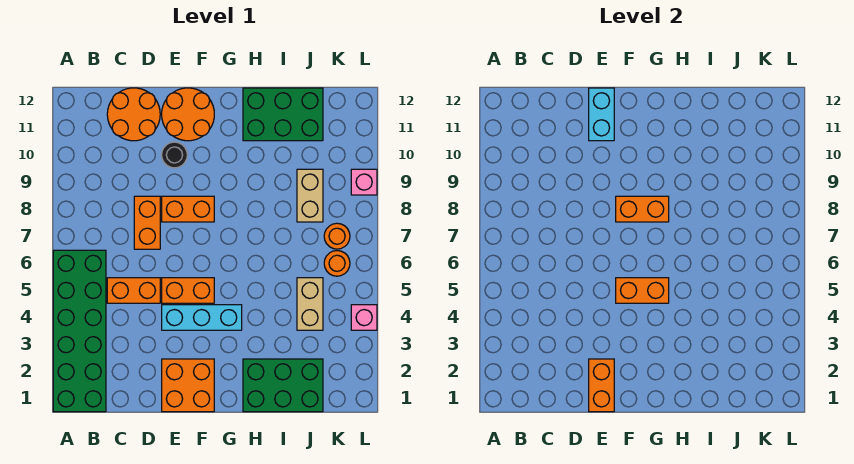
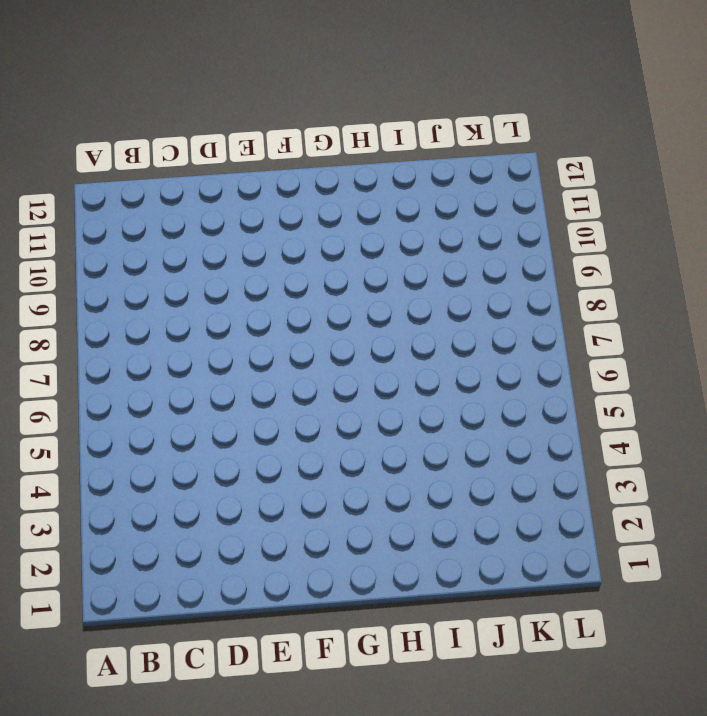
none -> green 2x6 brick [53,250,106,412]
none -> orange 1x2 brick [107,278,160,303]
none -> orange 2x2 round brick [107,88,160,141]

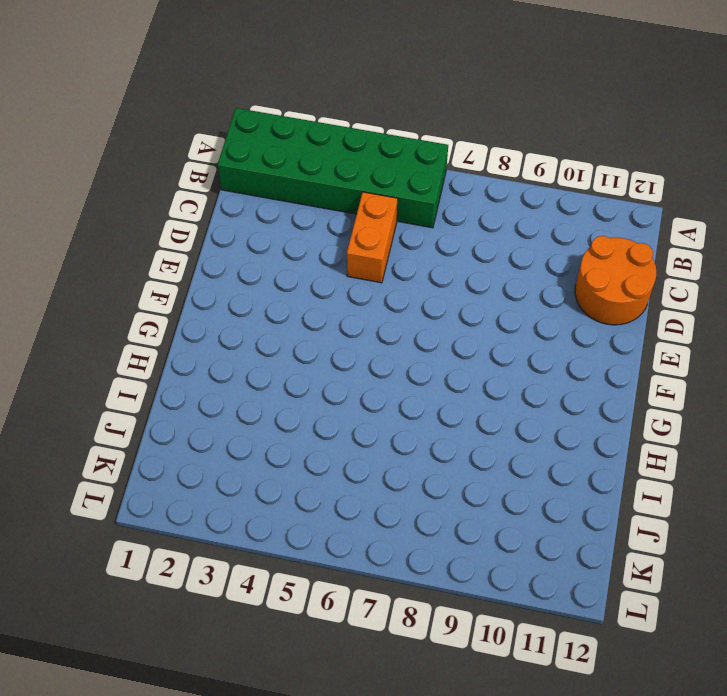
none -> orange 1x2 brick [134,196,160,249]
none -> orange 2x2 brick [162,359,214,412]
none -> cyan 1x3 brick [162,305,242,330]

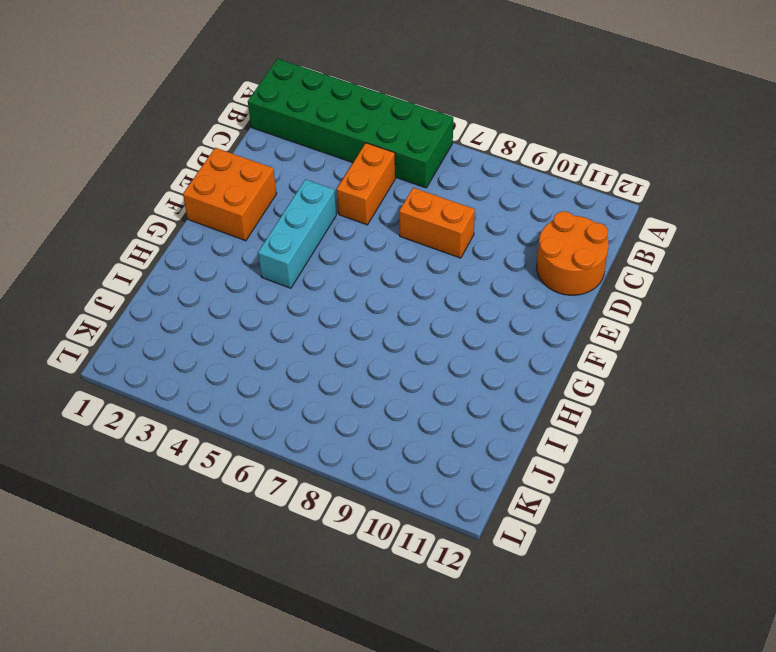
none -> orange 1x2 brick [162,278,214,303]
none -> orange 1x2 brick [162,196,214,222]
none -> black 1x1 round brick [162,142,187,168]

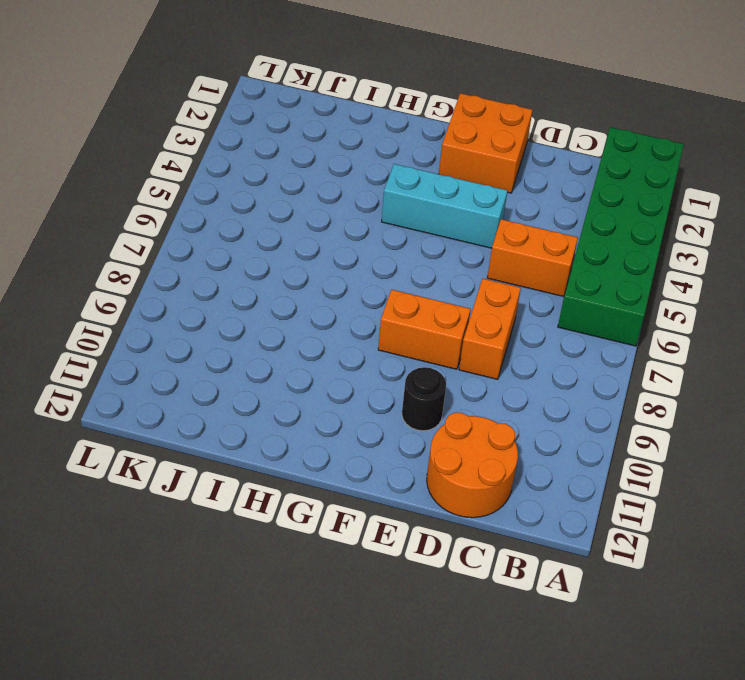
none -> orange 1x2 brick [162,278,214,303]
none -> orange 2x2 round brick [162,88,214,141]
none -> green 2x3 brick [243,359,323,412]

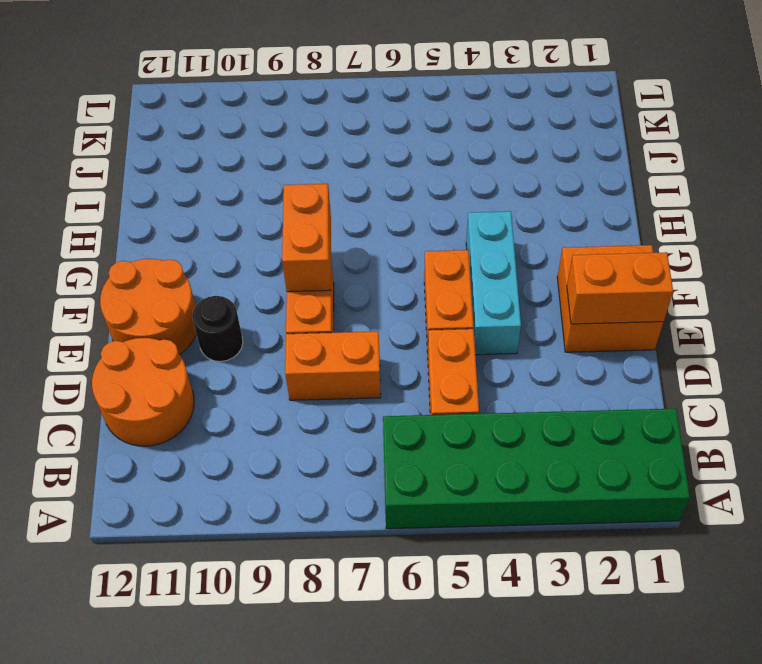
none -> green 2x3 brick [243,359,323,412]
none -> green 2x3 brick [243,88,323,141]
none -> tan 1x2 brick [297,278,323,330]

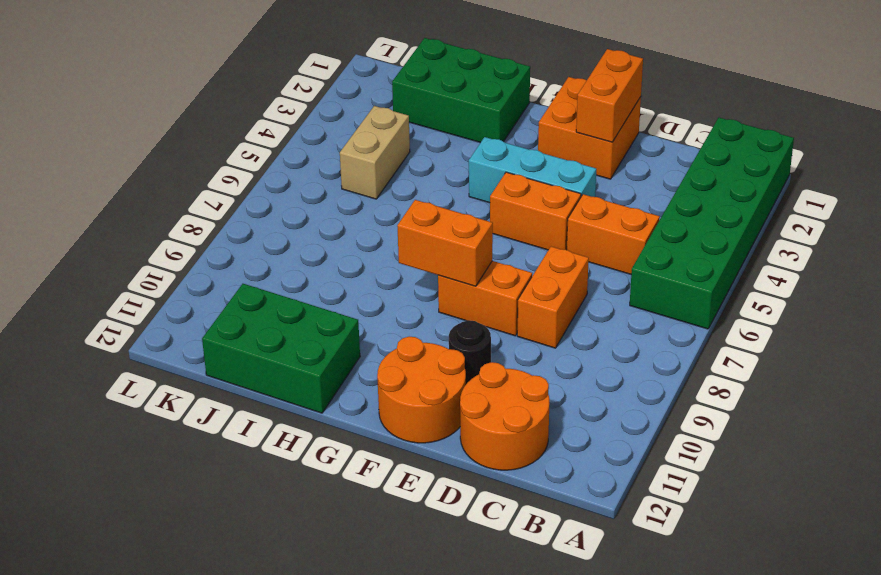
none -> tan 1x2 brick [297,169,323,222]
none -> orange 1x1 round brick [324,251,350,276]
none -> orange 1x1 round brick [324,223,350,249]

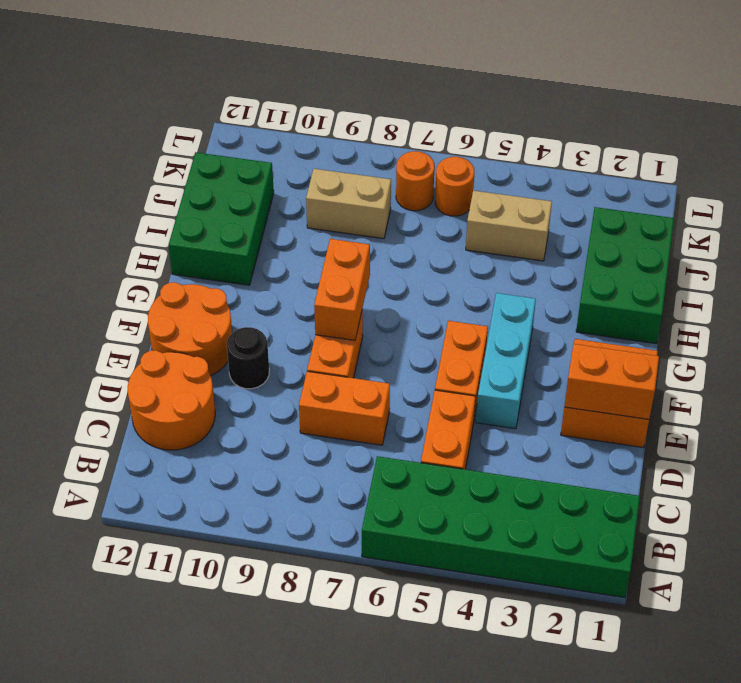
none -> pink 1x1 brick [351,305,377,330]
none -> pink 1x1 brick [351,169,377,195]
none -> cyan 1x2 brick [589,88,614,141]

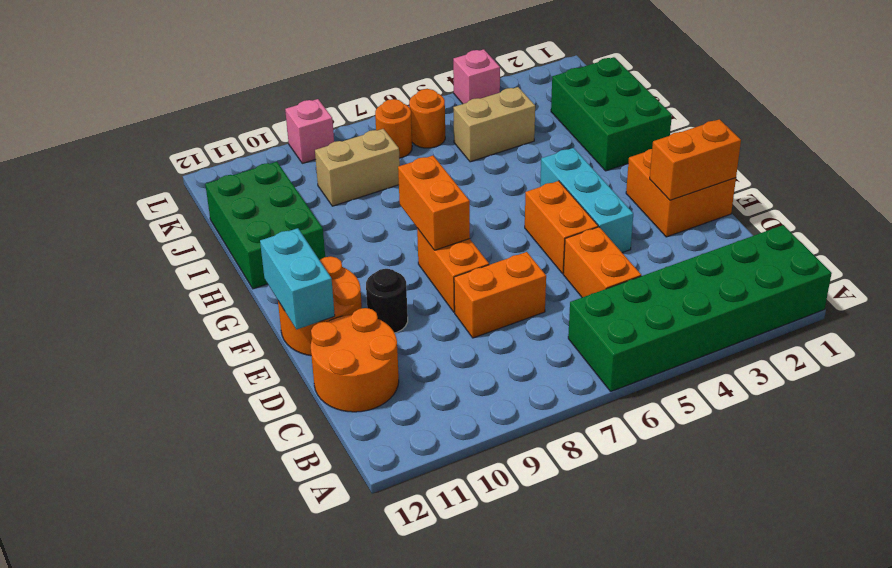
cyan 1x2 brick [260,228,335,330] -> cyan 1x2 brick turned to [589,88,614,141]
none -> orange 1x2 brick [616,278,669,303]

